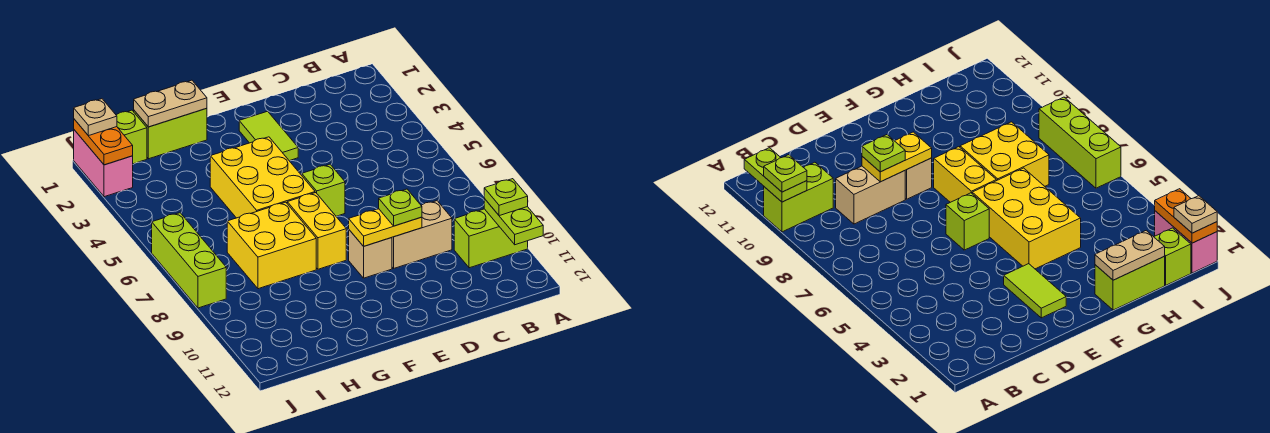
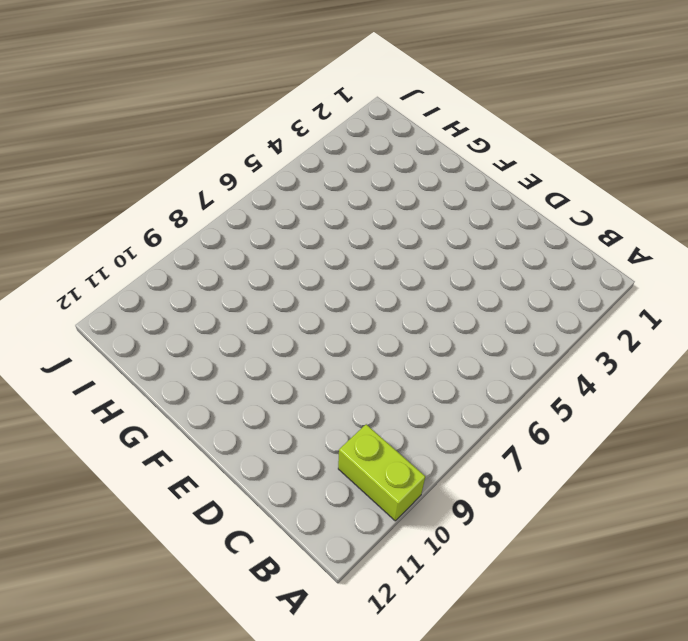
none -> tan 1x2 brick [392,201,452,268]
none -> lime 1x2 tile [239,111,298,161]
none -> lime 1x1 brick [302,164,345,216]

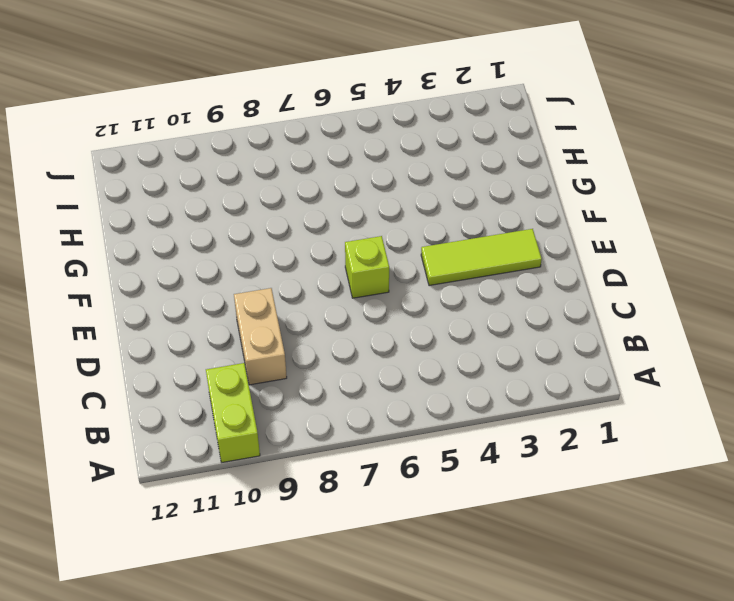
lime 1x3 tile [421,229,542,286] -> lime 1x2 tile [239,111,298,161]
none -> tan 1x1 brick [349,230,392,278]
none -> yellow 2x3 brick [210,137,315,218]
none -> yellow 1x2 brick [287,193,346,269]

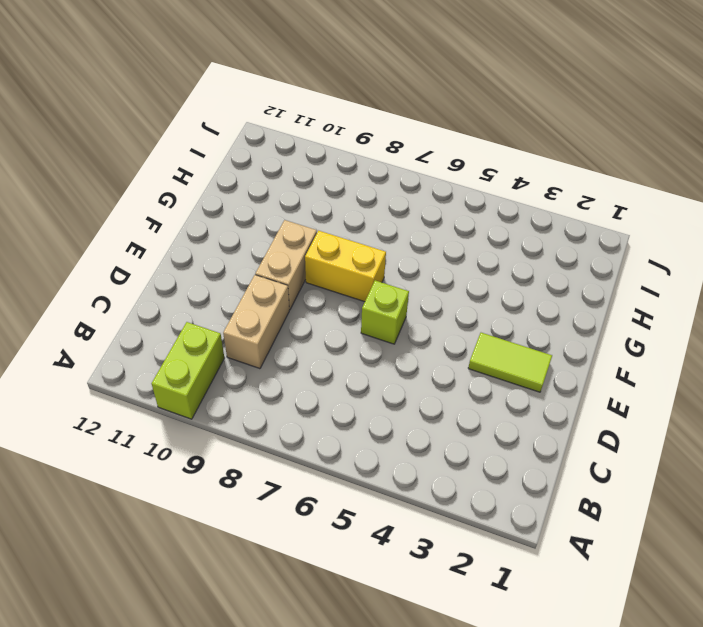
tan 1x2 brick [255,220,317,310] -> tan 1x1 brick [349,230,392,278]
none -> yellow 2x3 brick [210,137,315,218]
none -> lime 1x2 brick [134,108,207,159]
none -> yellow 2x2 brick [227,202,316,289]

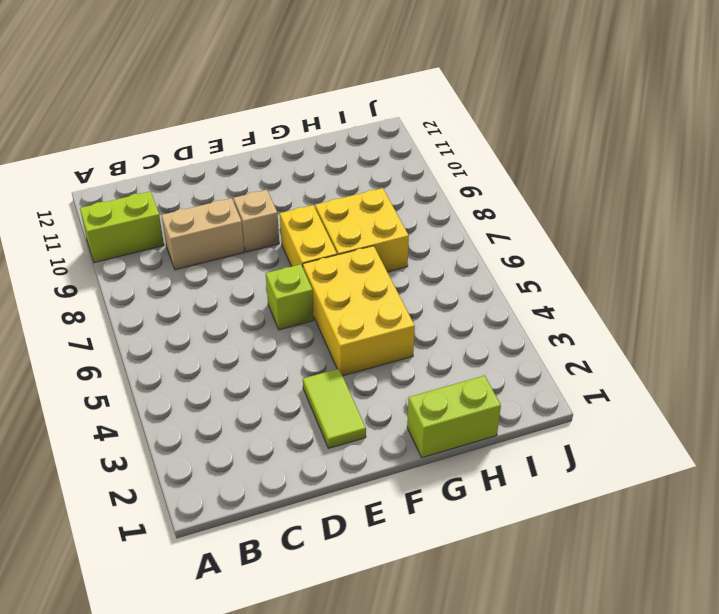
none -> lime 1x1 brick [116,110,147,164]
none -> pink 1x2 brick [74,130,133,197]
none -> lime 1x3 brick [152,213,226,308]

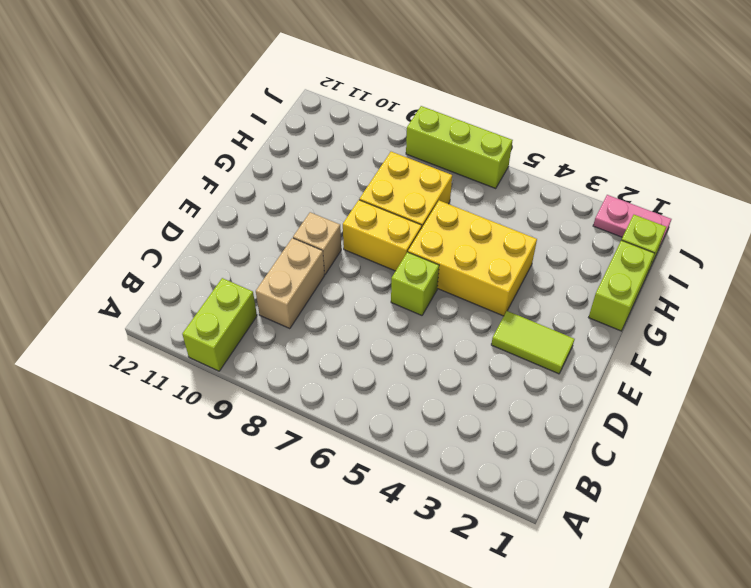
pink 1x2 plate [593,195,672,247] -> pink 1x2 brick [74,130,133,197]
none -> lime 1x2 plate [484,199,543,245]
none -> yellow 1x2 plate [349,209,422,246]
none -> tan 1x2 plate [134,80,207,127]

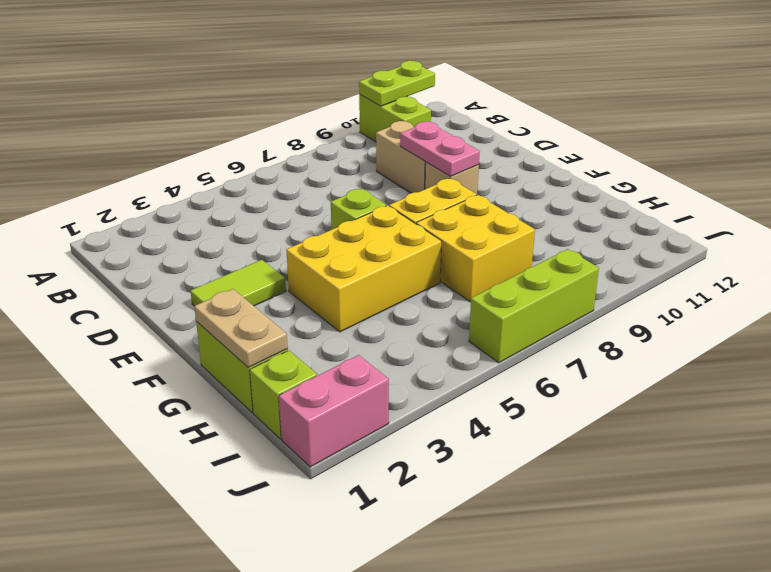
pink 1x2 plate [400,122,480,176] -> yellow 1x2 plate [349,209,422,246]
none -> orange 1x2 plate [74,119,133,165]
none -> lime 1x1 plate [484,179,528,216]
none -> lime 1x1 plate [379,189,422,226]

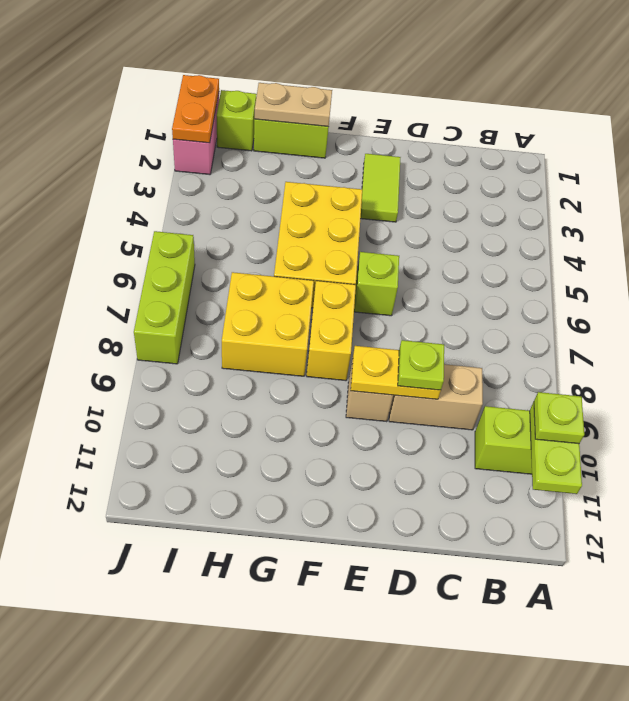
none -> tan 1x1 plate [74,99,117,136]

